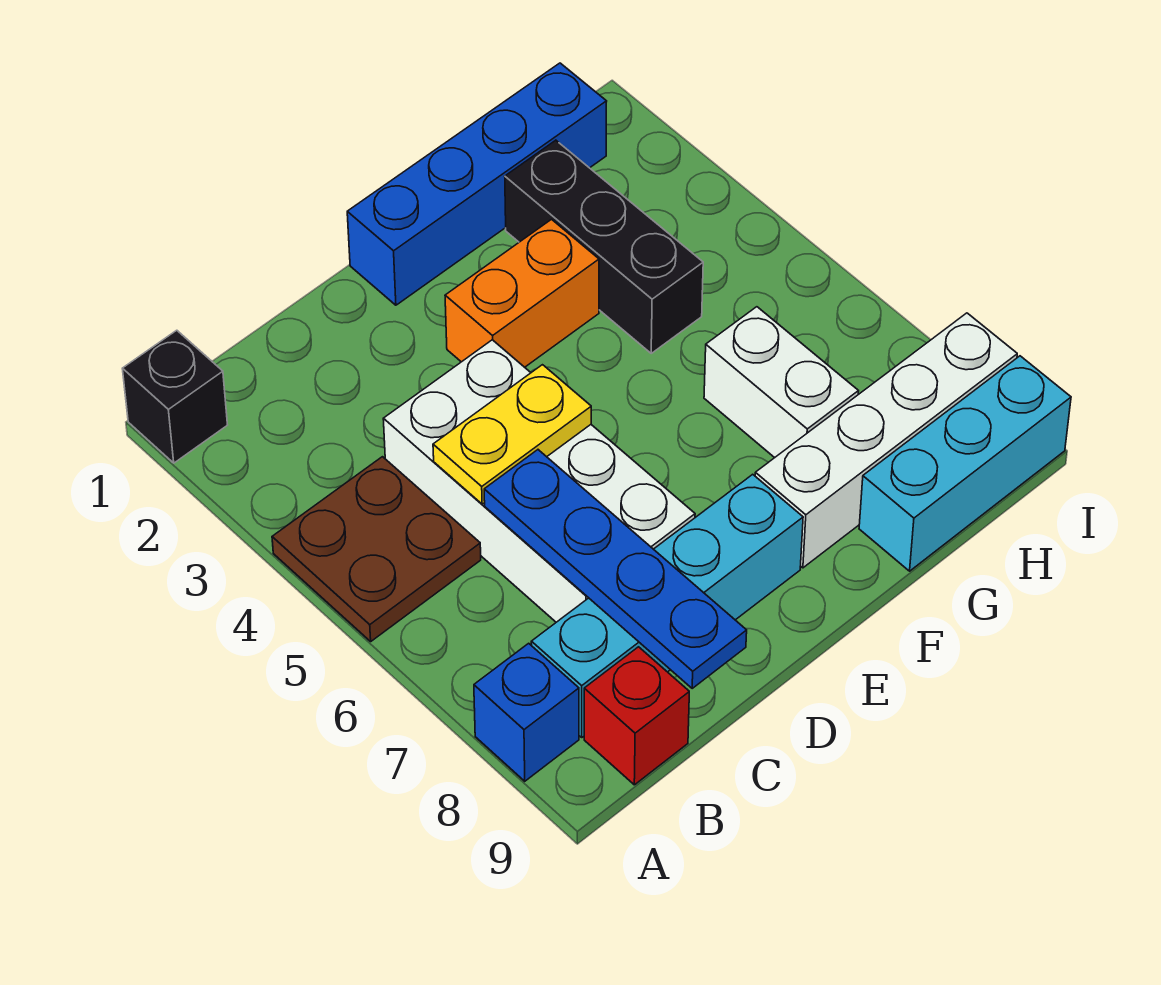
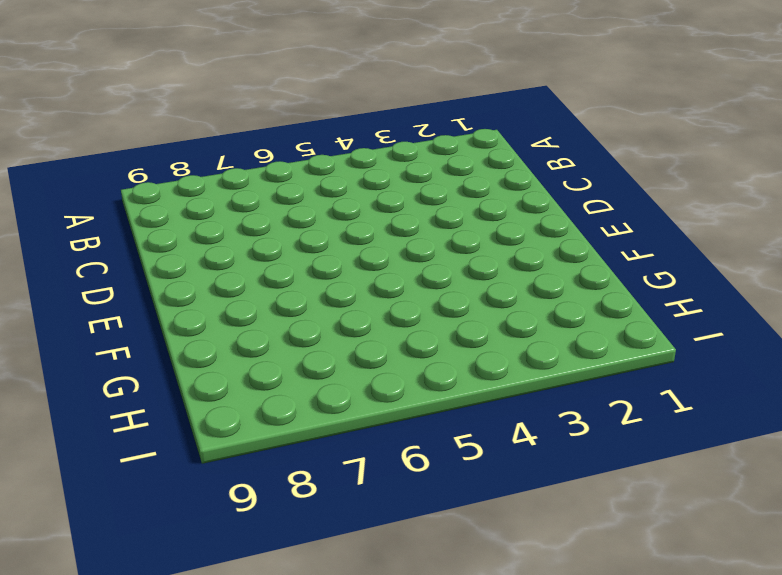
none -> black 1x1 brick [122,330,227,463]
none -> brown 2x2 plate [272,457,481,641]
none -> blue 1x1 brick [474,643,579,781]

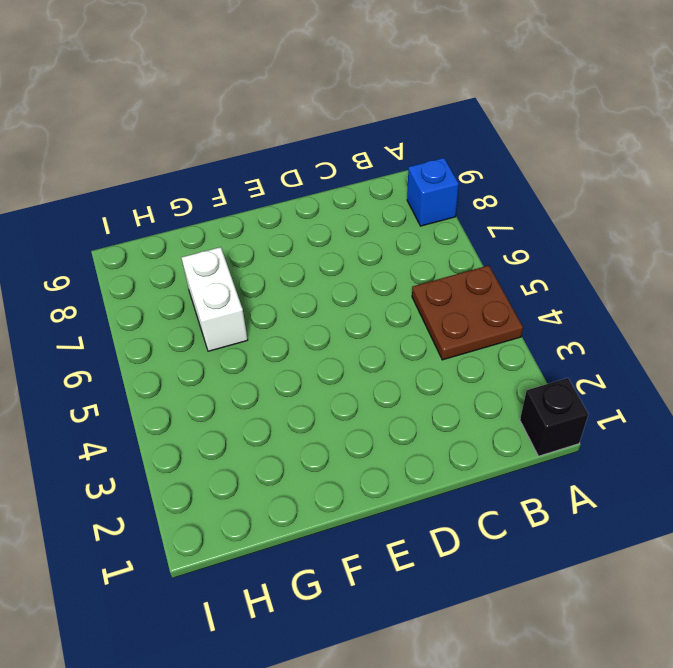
none -> cyan 1x4 brick [531,474,803,737]
none -> red 1x1 brick [584,647,689,785]
none -> white 2x4 brick [383,340,695,622]

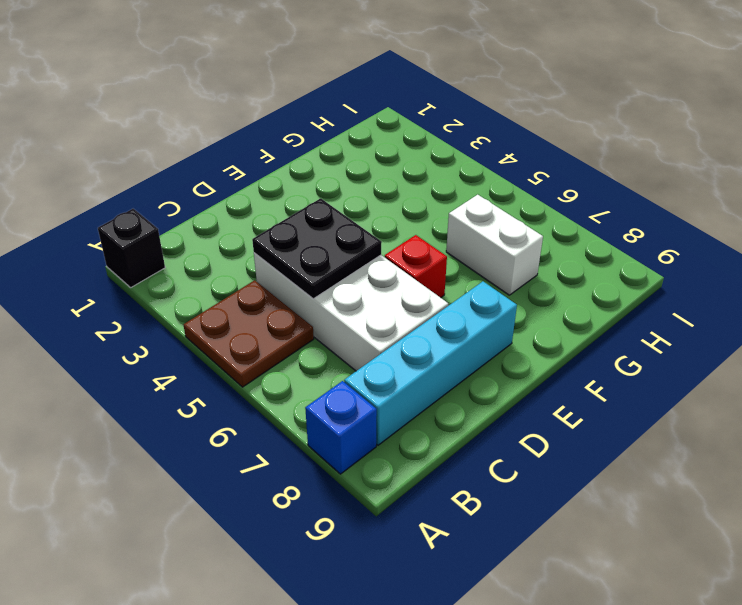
black 2x2 plate [252,198,382,299] -> yellow 1x2 plate [433,365,591,504]
red 1x1 brick [385,235,447,298] -> red 1x1 brick moved to [584,647,689,785]
none -> blue 1x4 brick [347,63,607,305]
none -> orange 1x2 brick [445,219,599,367]
none -> white 1x4 brick [755,313,1017,568]

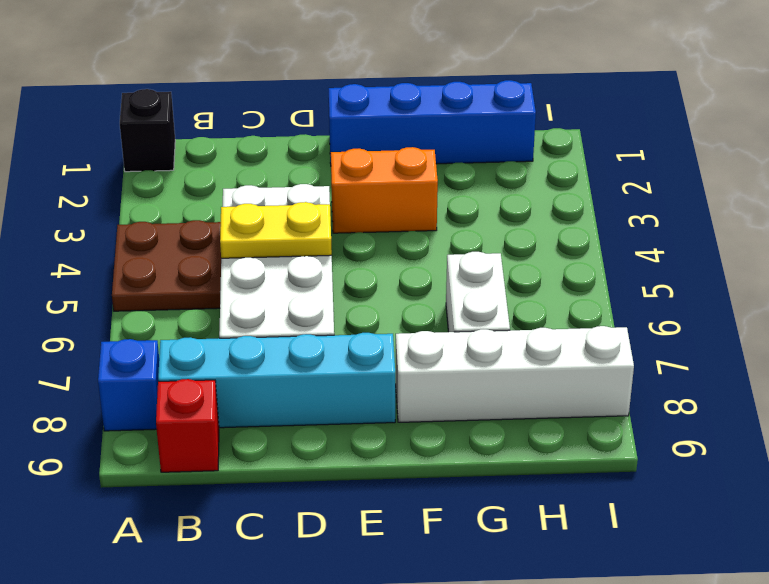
none -> black 1x3 brick [505,140,703,353]
none -> cyan 1x3 brick [859,356,1071,571]
none -> blue 1x4 plate [484,450,747,688]

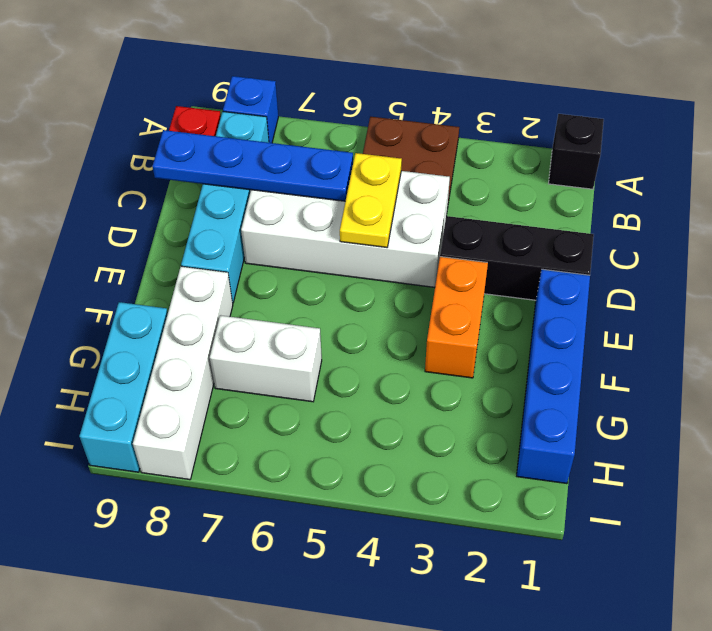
black 1x3 brick [440,216,594,300] -> black 1x3 brick moved to [505,140,703,353]

